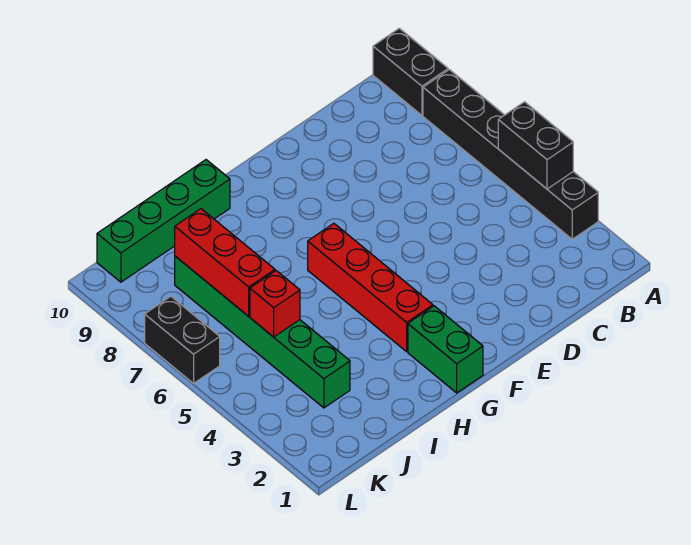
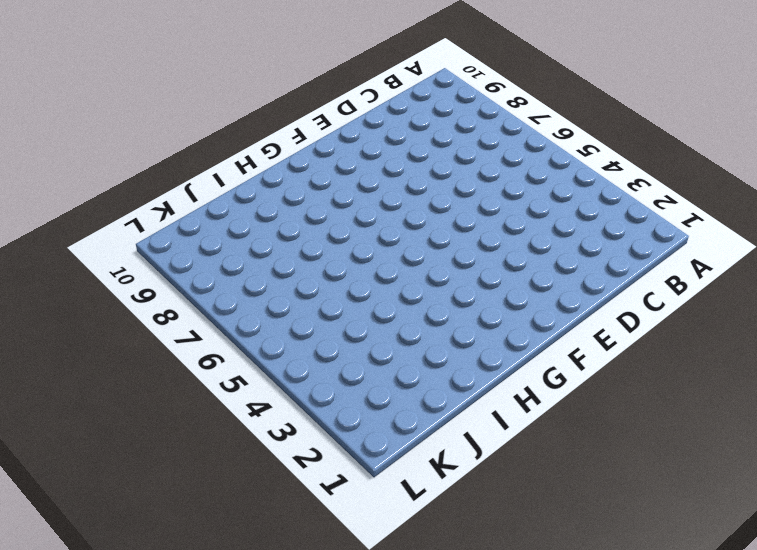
none -> black 1x6 brick [423,70,598,239]
none -> black 1x2 brick [373,28,448,115]

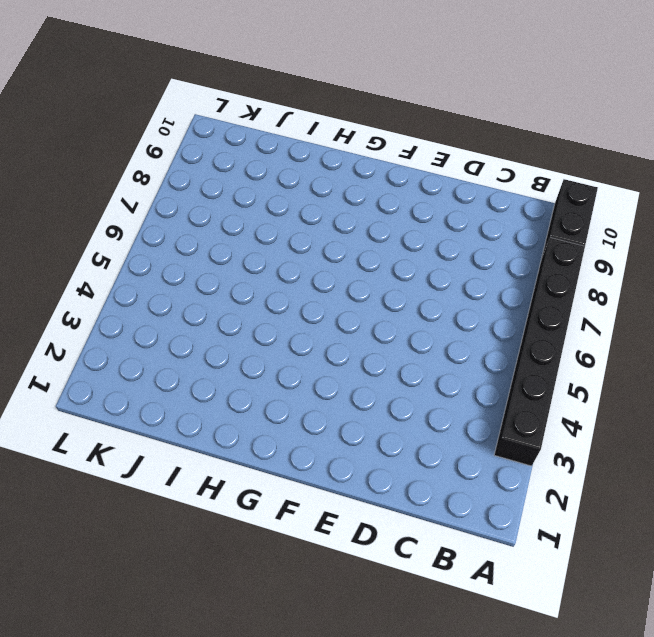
none -> green 1x2 brick [408,306,483,393]
none -> red 1x4 brick [308,223,433,352]

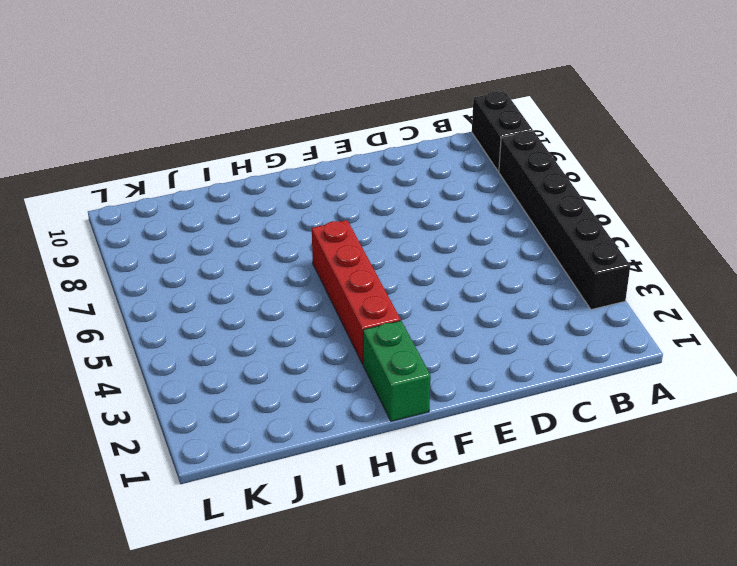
none -> green 1x4 brick [97,160,230,282]
none -> green 1x6 brick [175,256,350,408]

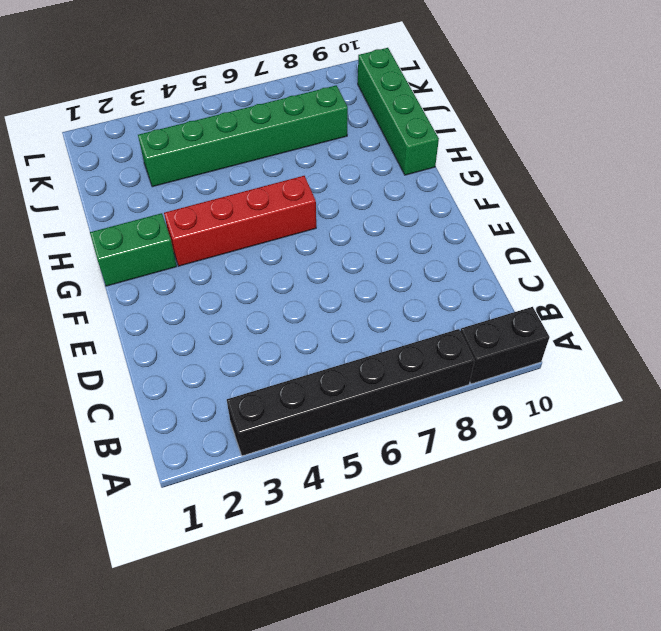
none -> black 1x2 brick [145,296,220,383]
none -> black 1x2 brick [498,102,573,189]

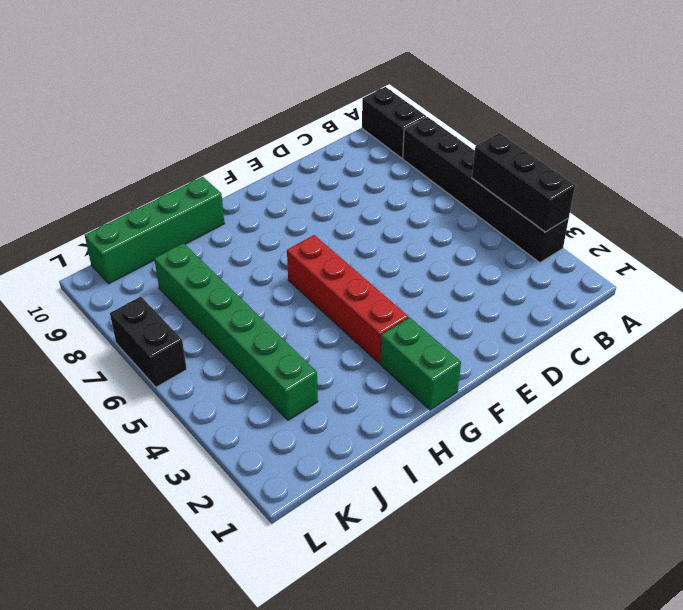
black 1x3 brick [472,133,575,232] -> black 1x2 brick [498,102,573,189]
none -> red 1x1 brick [250,271,300,337]
none -> red 1x3 brick [175,209,275,316]

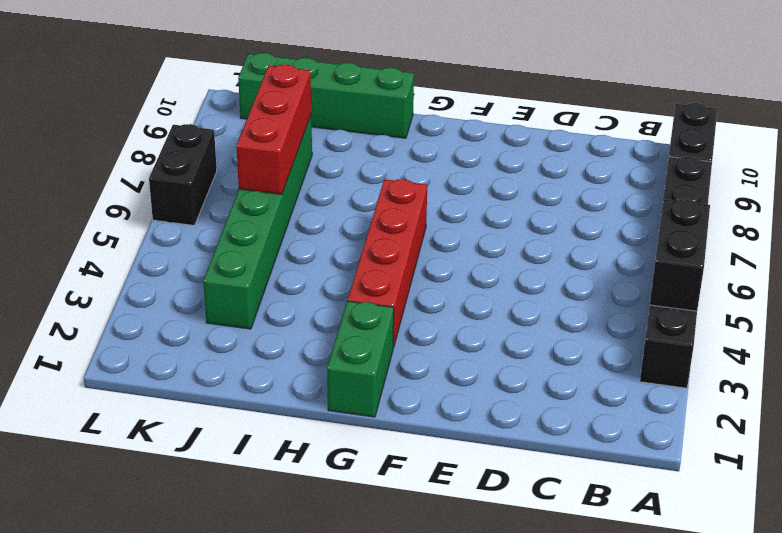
none -> red 1x1 brick [250,271,300,337]

